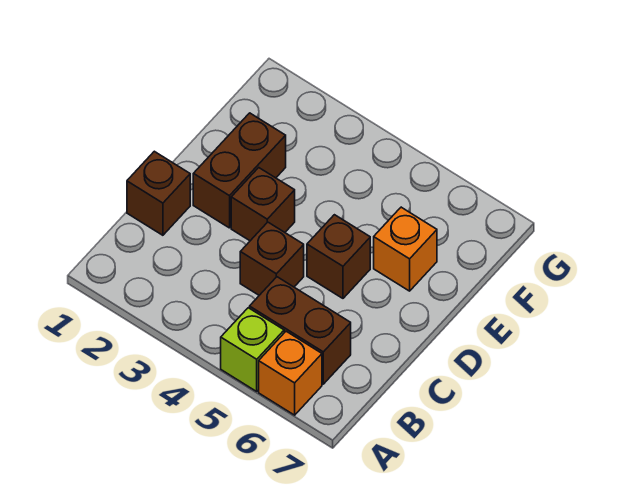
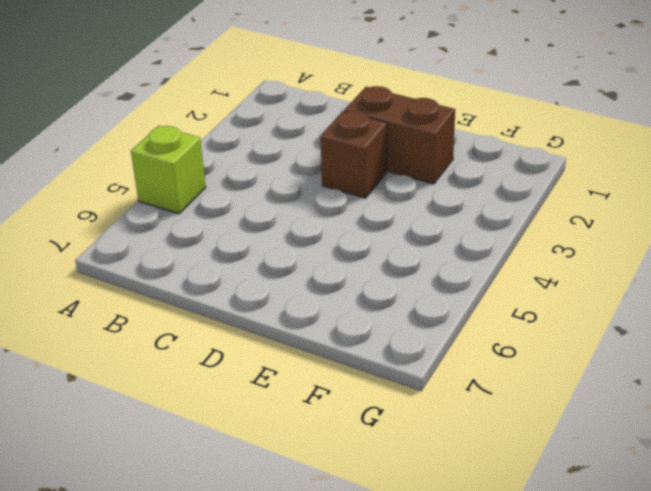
none -> orange 1x1 brick [259,331,322,415]
none -> brown 1x2 brick [250,277,351,384]

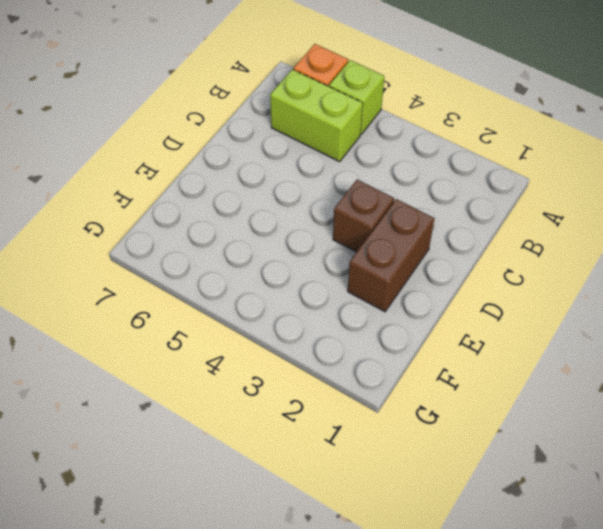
lime 1x2 brick [270,69,363,162] -> brown 1x2 brick [250,277,351,384]
none -> brown 1x1 brick [127,151,190,235]
none -> brown 1x1 brick [240,222,304,295]

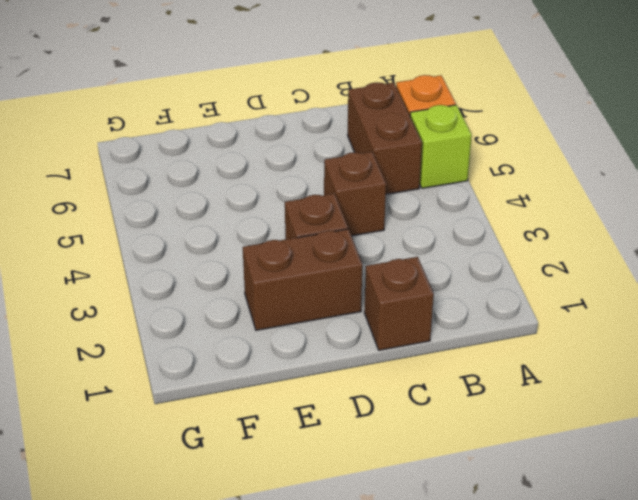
none -> brown 1x1 brick [307,215,370,298]
none -> orange 1x1 brick [374,207,437,291]

